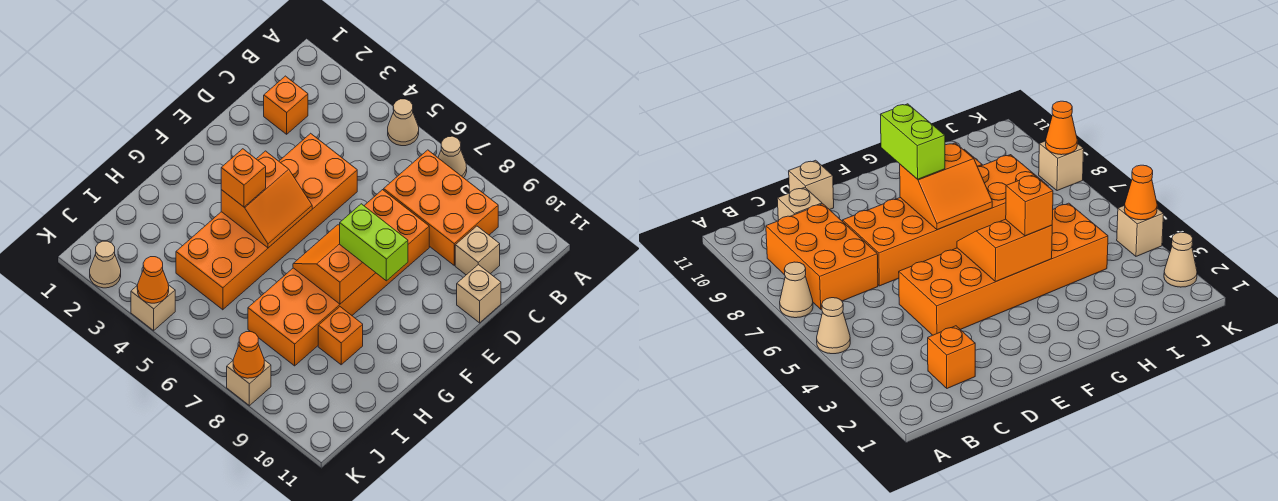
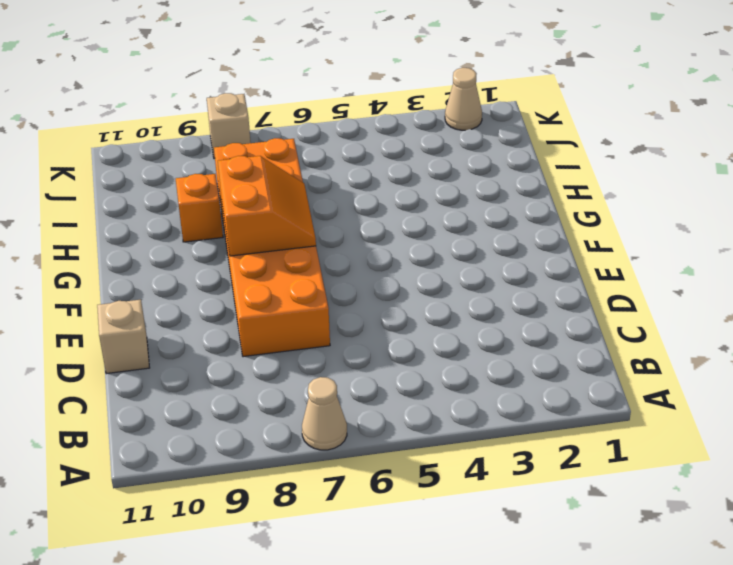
none -> tan 1x1 cone [388,99,419,146]
none -> orange 2x3 brick [384,150,498,265]
none -> orange 1x1 brick [264,76,308,134]

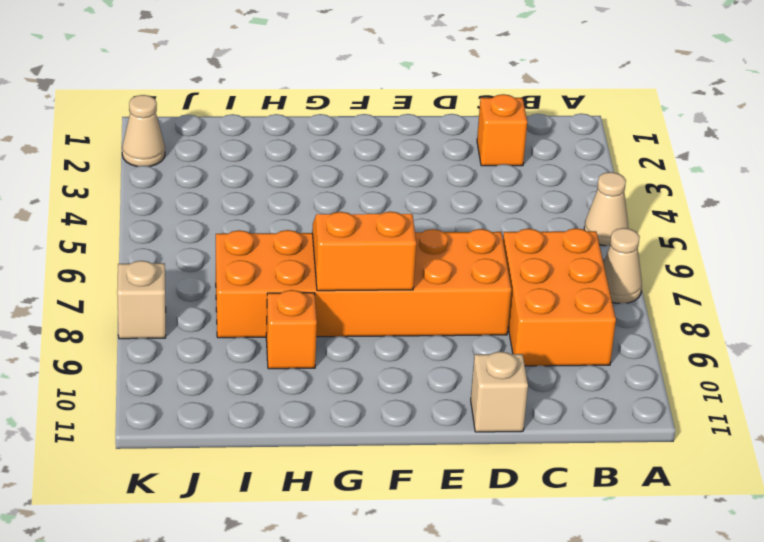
none -> tan 1x1 brick [455,226,500,275]
none -> orange 2x6 brick [176,133,357,310]
none -> tan 1x1 brick [131,285,175,330]

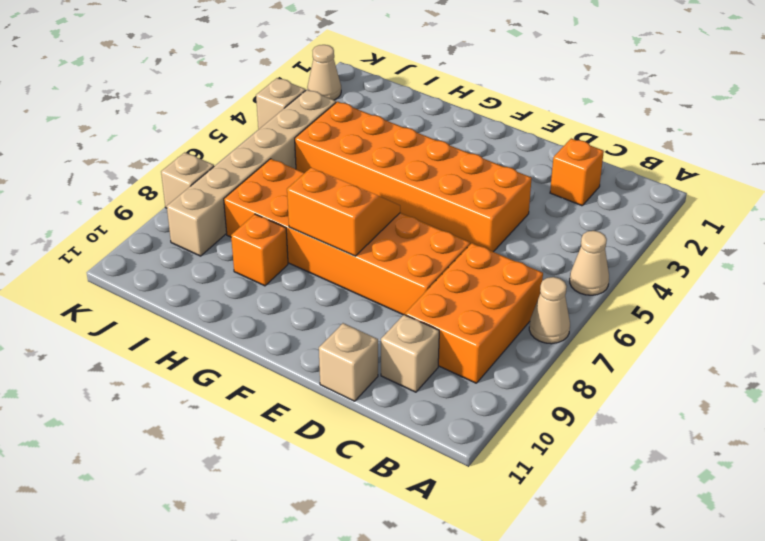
tan 1x6 brick [167,90,336,256] -> none
none -> orange 2x2 slope [221,151,312,248]
none -> orange 1x1 cone [137,257,169,303]
none -> orange 1x1 cone [233,332,264,378]

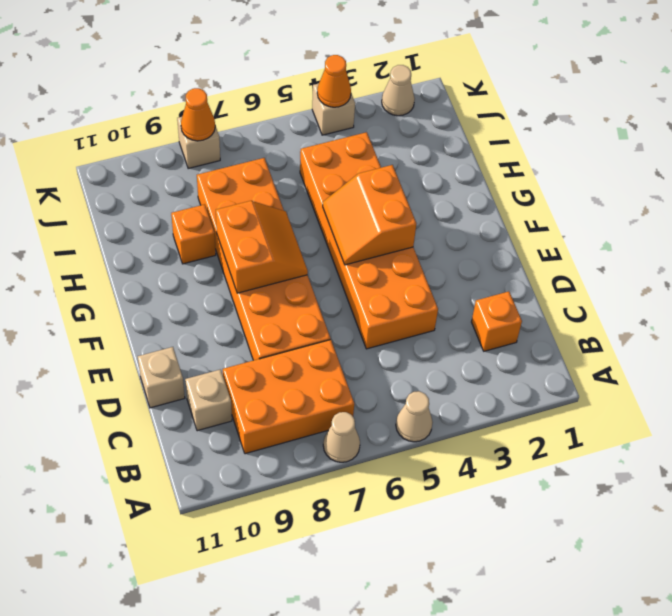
none -> lime 1x2 brick [340,204,408,281]
none -> orange 1x1 brick [221,149,266,207]

